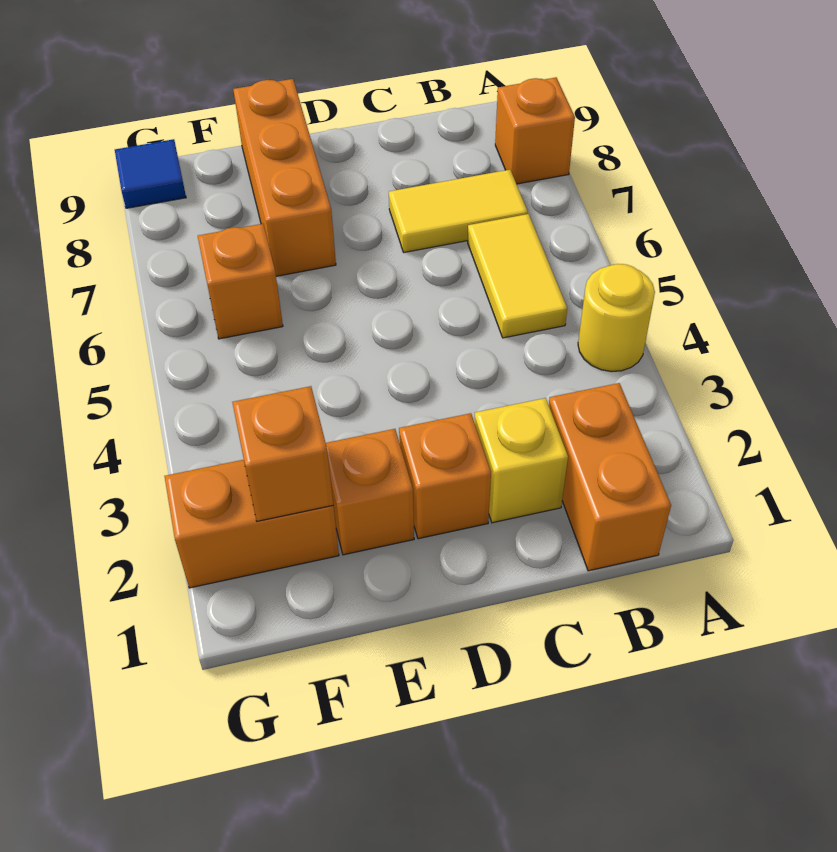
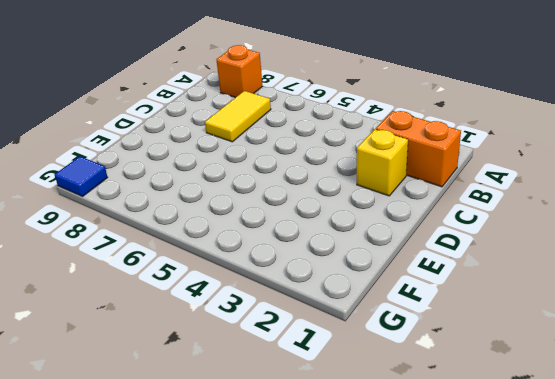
none -> yellow 1x1 round brick [578,264,655,372]
none -> yellow 1x2 tile [468,214,567,338]
none -> orange 1x1 brick [399,413,491,539]

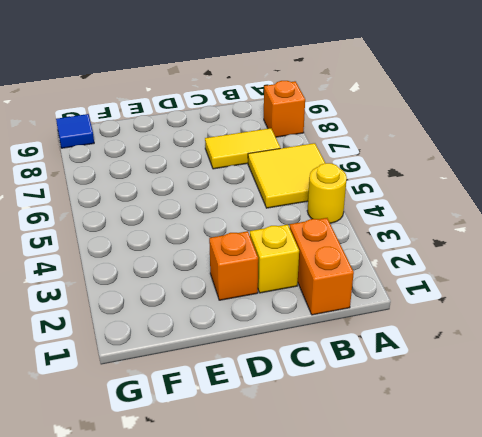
yellow 2x2 tile [248,143,325,208] -> yellow 1x2 tile [468,214,567,338]
none -> orange 1x1 brick [326,429,414,555]
none -> orange 1x3 brick [233,79,336,276]
none -> orange 1x2 brick [165,460,339,588]

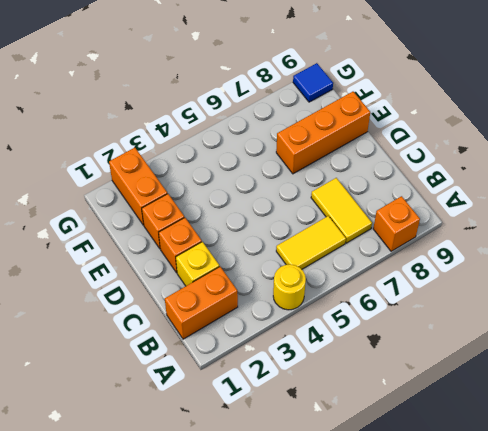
none -> orange 1x1 brick [198,224,283,339]
none -> orange 1x1 brick [232,386,333,521]

